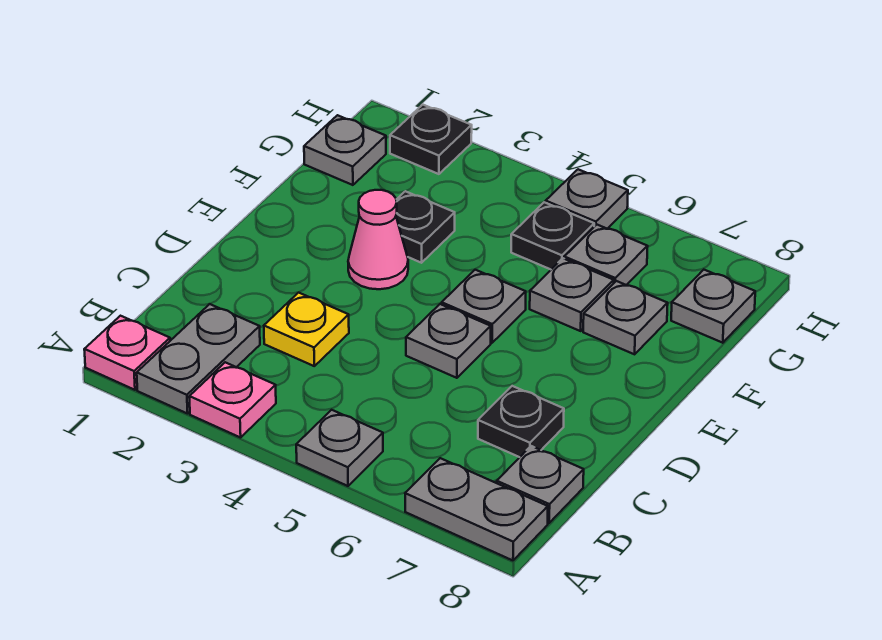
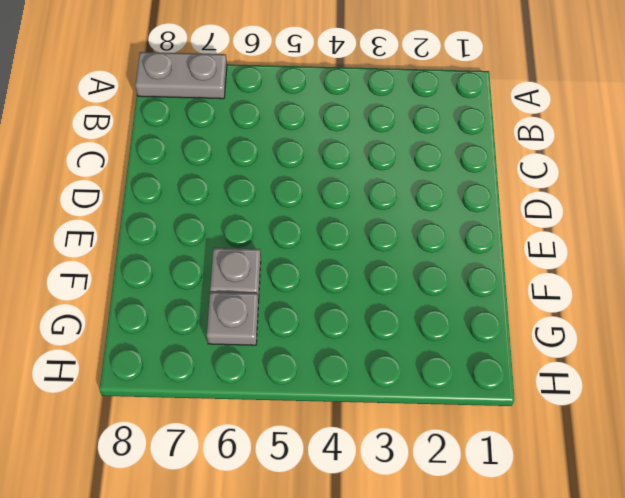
none -> pink 1x1 plate [84,316,170,390]
none -> grey 1x2 plate [137,304,260,414]
none -> pink 1x1 plate [189,362,276,438]

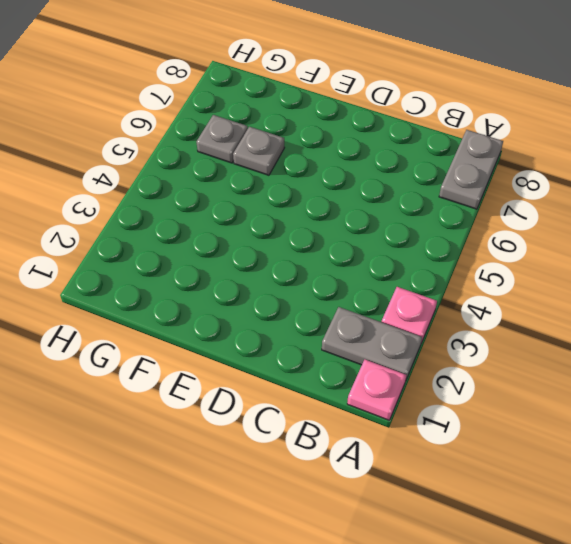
none -> grey 1x1 plate [296,410,383,486]
none -> grey 1x1 plate [497,446,584,523]
none -> yellow 1x1 plate [264,293,349,366]

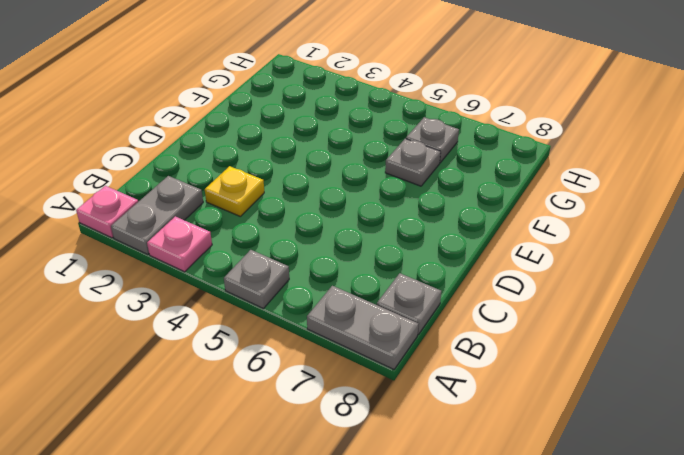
none -> black 1x1 plate [478,386,564,457]
none -> grey 1x1 plate [406,304,491,378]
none -> pink 1x1 cone [348,190,408,289]

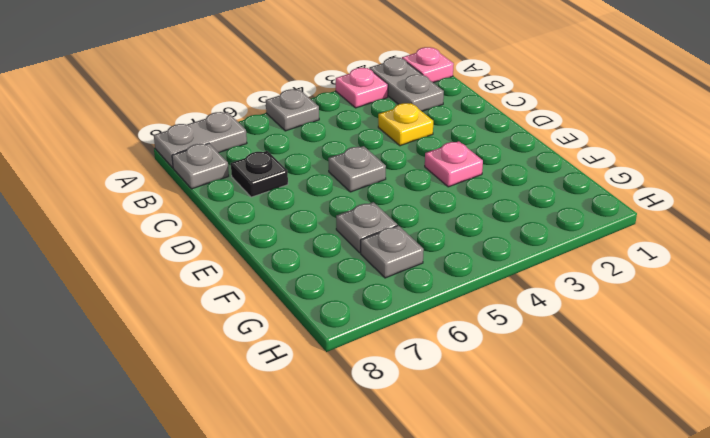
pink 1x1 plate [425,141,483,187] -> pink 1x1 cone [348,190,408,289]
none -> grey 1x1 plate [442,270,526,343]
none -> black 1x1 plate [396,191,455,263]
none -> grey 1x1 plate [583,281,668,354]

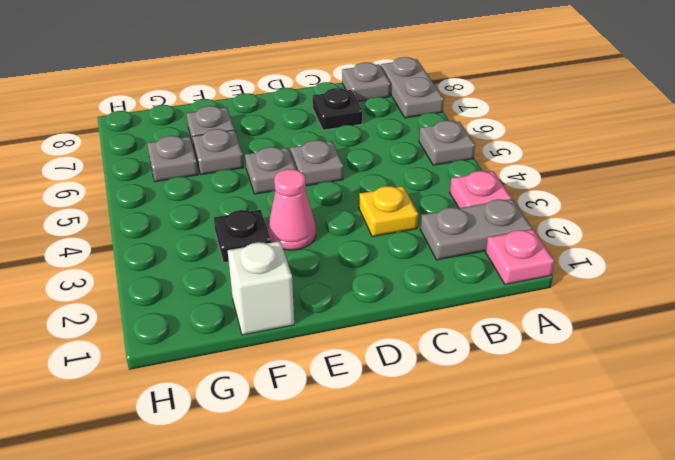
white 1x1 brick [228,241,294,335] -> none
none -> grey 1x1 plate [304,115,386,185]
none -> black 1x1 plate [511,202,594,269]
none -> grey 1x1 plate [671,270,755,343]

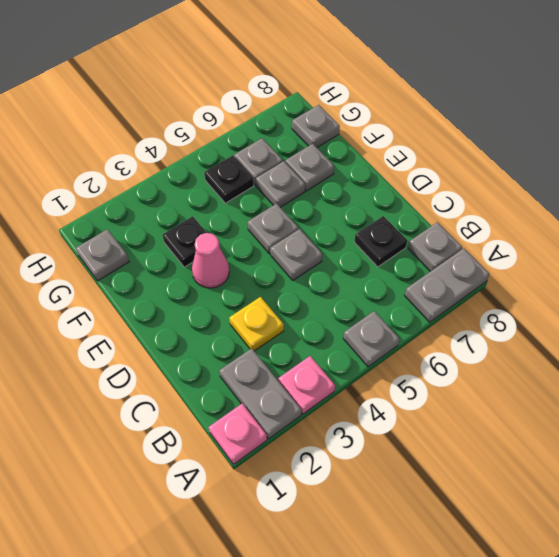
none -> black 1x1 plate [390,105,472,174]
none -> grey 1x1 plate [546,169,628,229]

